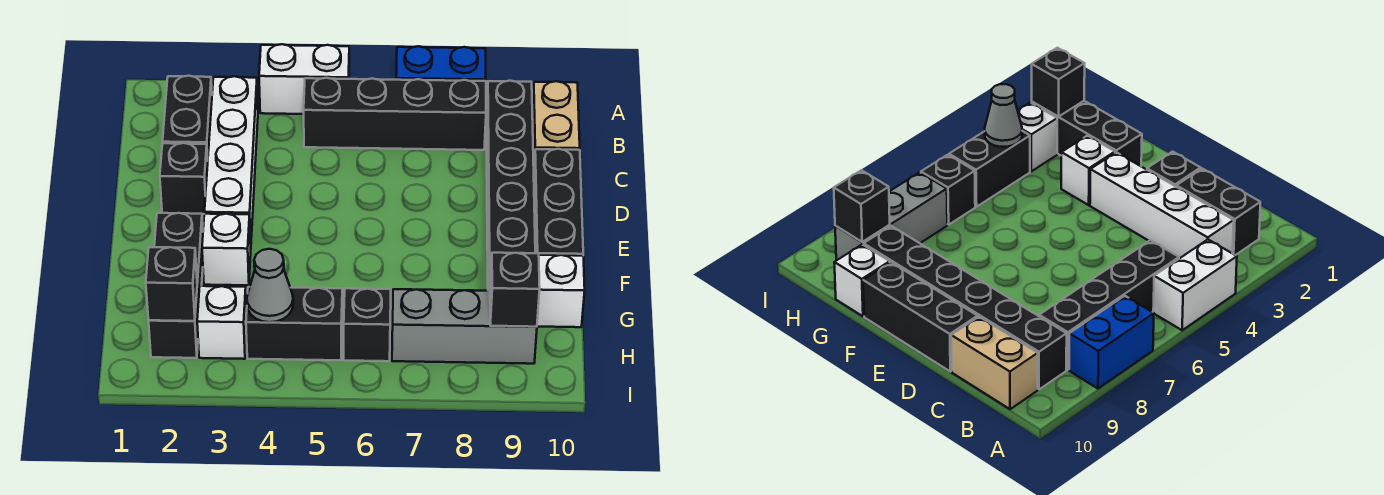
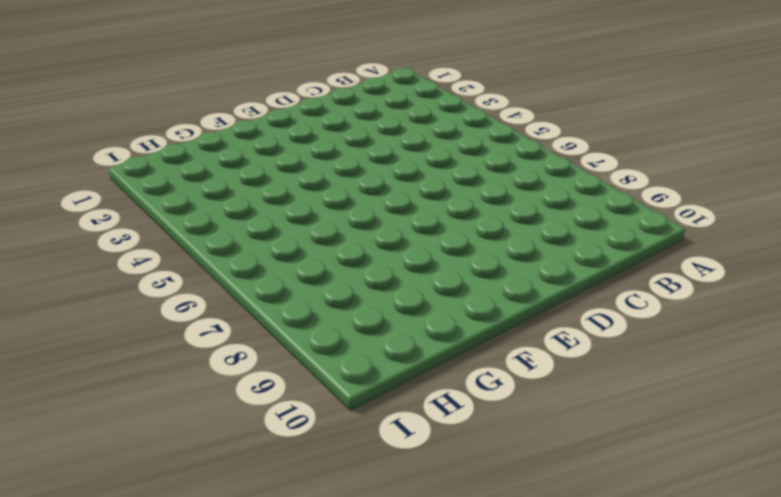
none -> white 1x2 brick [259,44,349,114]
none -> blue 1x2 brick [396,46,486,81]
none -> black 1x2 brick [163,76,212,161]

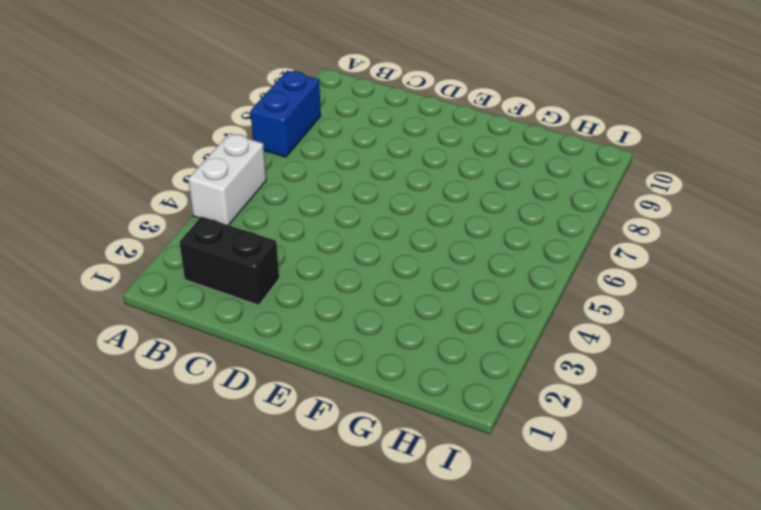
none -> white 1x4 brick [204,76,258,243]
none -> black 1x4 brick [304,78,486,150]
none -> black 1x6 brick [486,81,535,291]

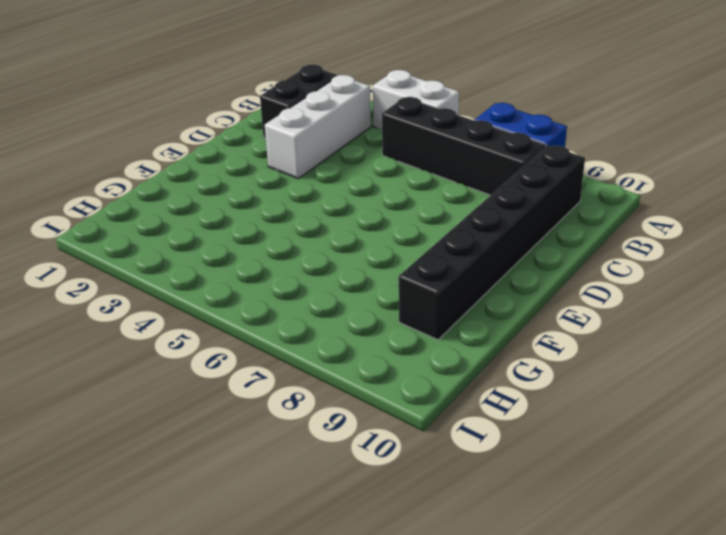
white 1x3 brick [265,75,371,179] -> white 1x4 brick [204,76,258,243]
none -> tan 1x2 brick [532,81,580,166]
none -> black 1x1 brick [160,143,208,214]
none -> black 1x3 brick [534,149,583,256]

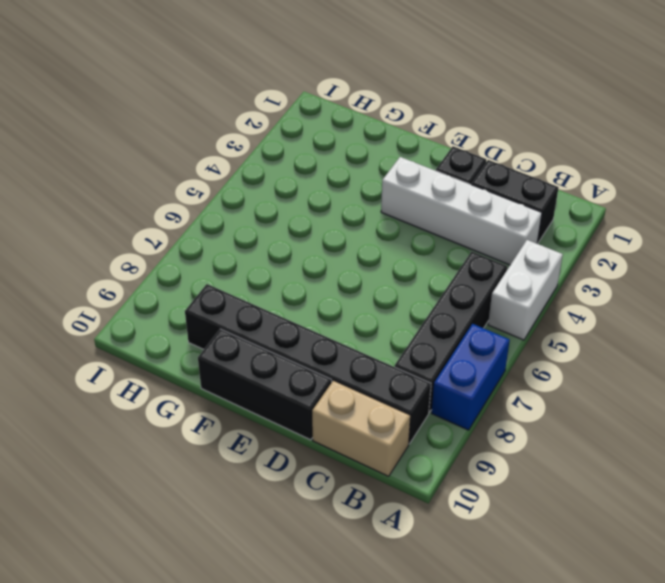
none -> black 1x3 brick [149,213,203,358]
none -> white 1x1 brick [202,214,251,285]
none -> white 1x1 brick [537,255,585,327]

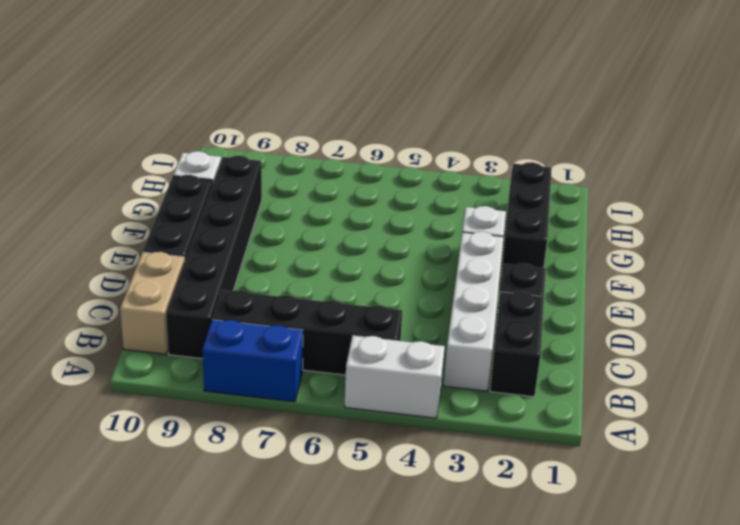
none -> white 1x1 brick [197,286,247,359]
none -> black 1x2 brick [246,287,342,360]
none -> black 1x1 brick [344,288,391,361]

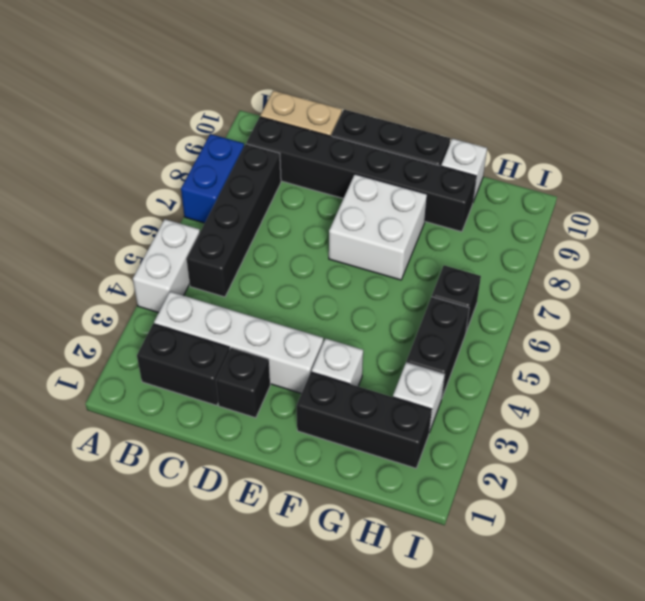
white 2x2 brick [329,174,427,280] -> none
none -> grey 1x3 brick [392,289,537,364]
none -> black 1x1 brick [146,247,197,321]
none -> grey 1x1 cone [247,249,293,322]

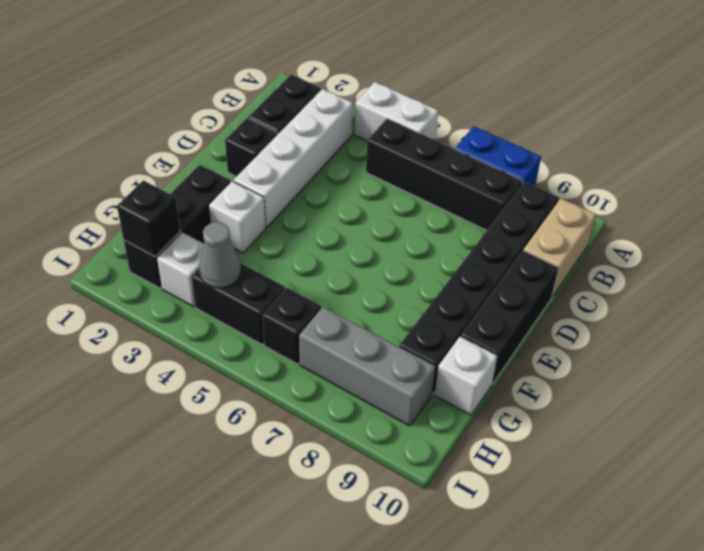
none -> black 1x1 brick [490,253,540,327]

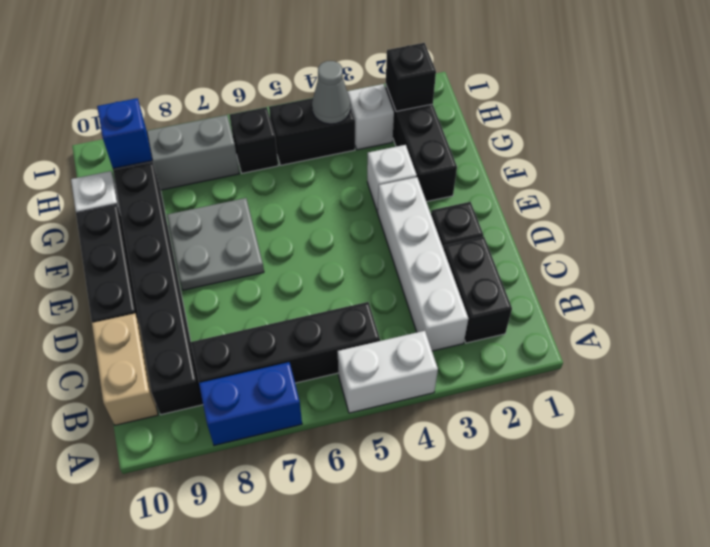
grey 2x2 plate [167,198,264,290] -> none
blue 1x1 brick [97,98,152,169] -> black 1x1 brick [490,253,540,327]

